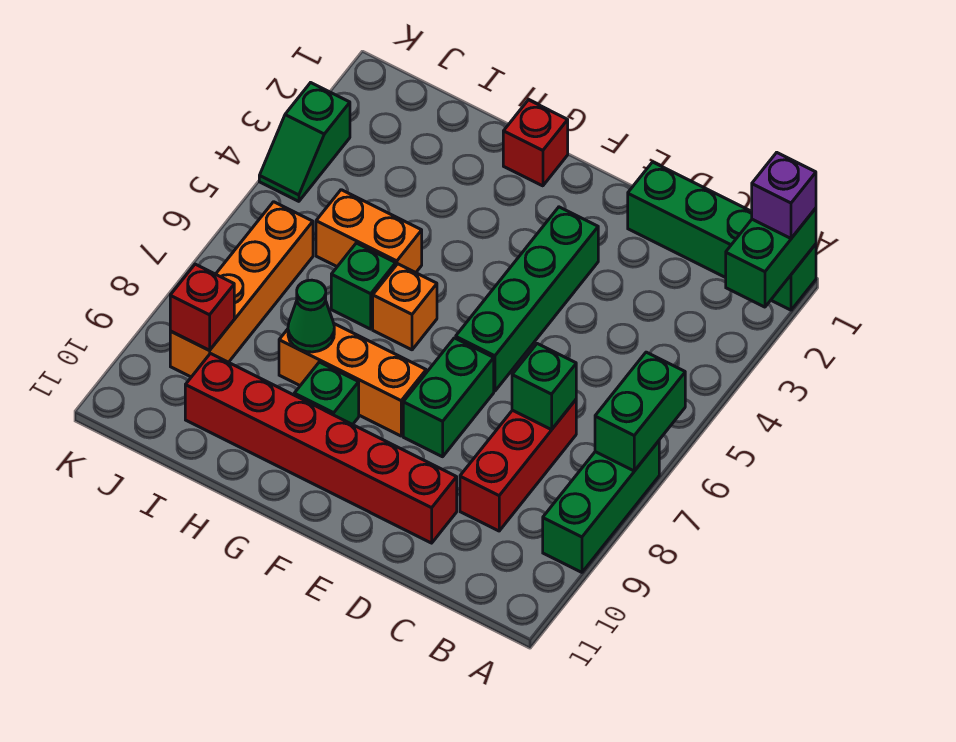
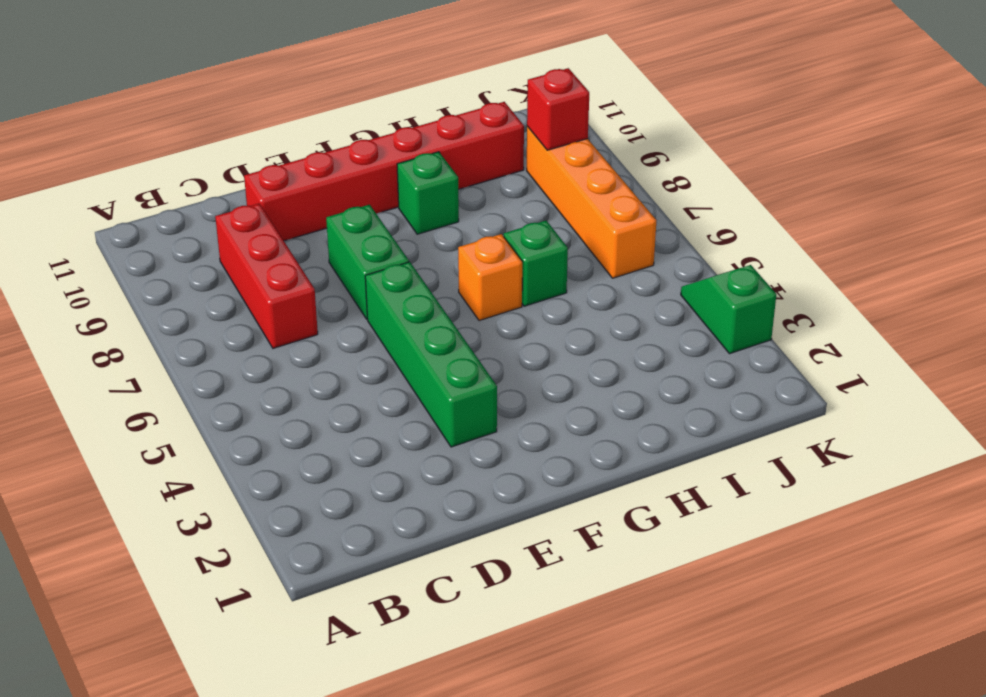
none -> green 1x4 brick [628,162,816,310]
none -> green 1x3 brick [543,441,659,572]
none -> orange 1x3 brick [279,324,426,436]

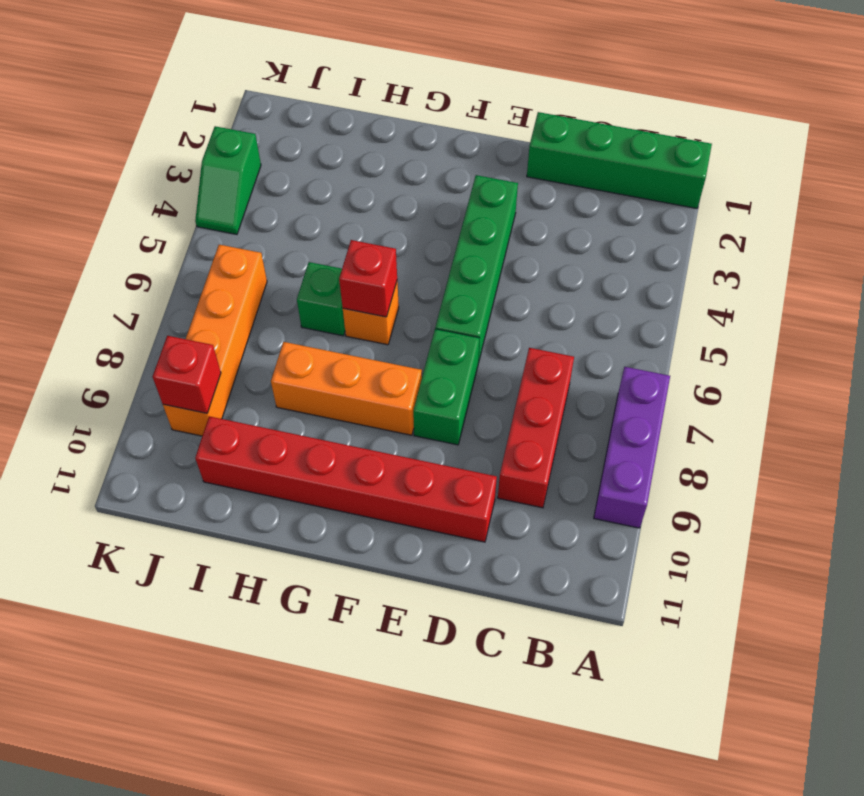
purple 1x3 brick [594,367,670,528] -> green 1x3 brick [543,441,659,572]
red 1x1 brick [339,240,397,317] -> red 1x1 brick moved to [503,100,568,186]
none -> green 1x1 brick [294,362,359,425]
none -> orange 1x2 brick [316,190,422,273]
none -> green 1x2 brick [726,208,816,307]

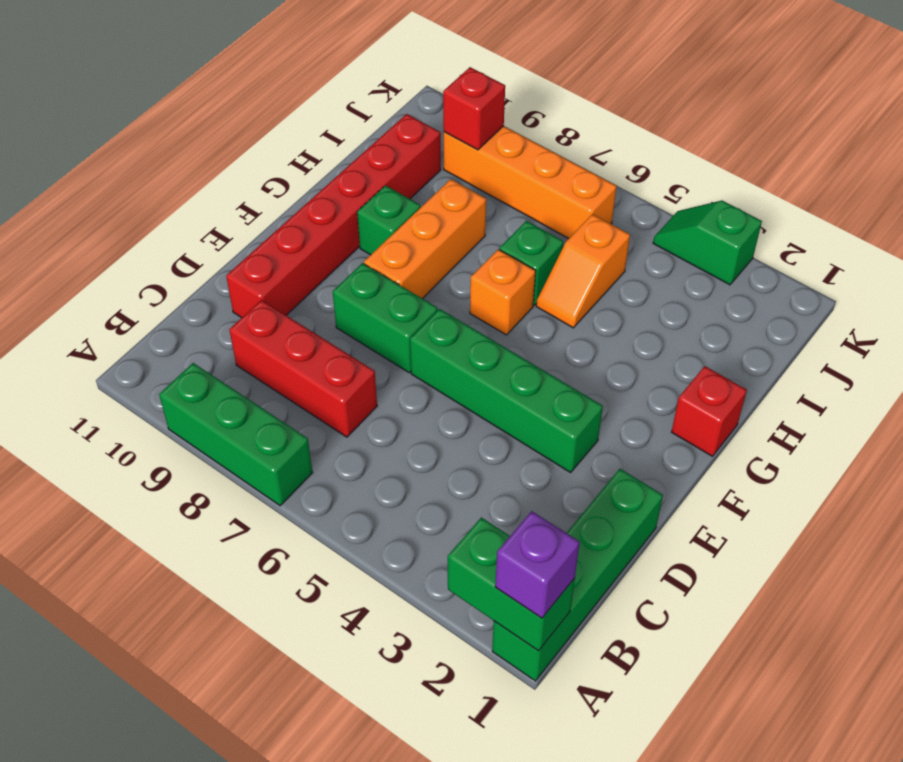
orange 1x2 slope [536,214,630,328] -> orange 1x2 brick [316,190,422,273]
none -> green 1x2 brick [595,352,685,471]
none -> green 1x1 brick [512,344,576,430]
none -> green 1x1 cone [288,280,334,352]

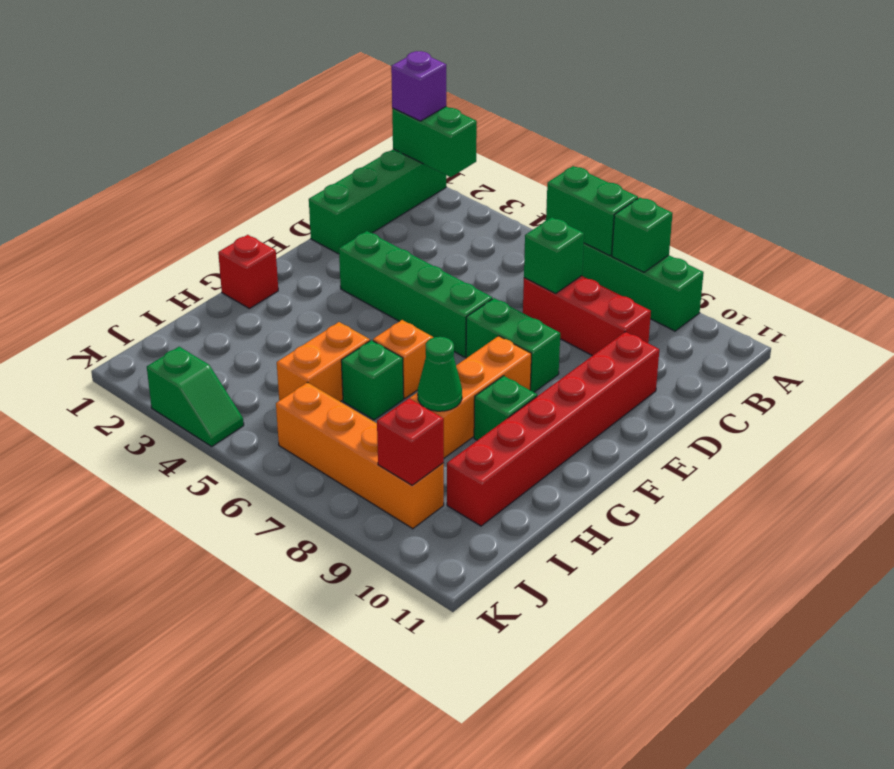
green 1x1 brick [612,197,673,272] -> none

